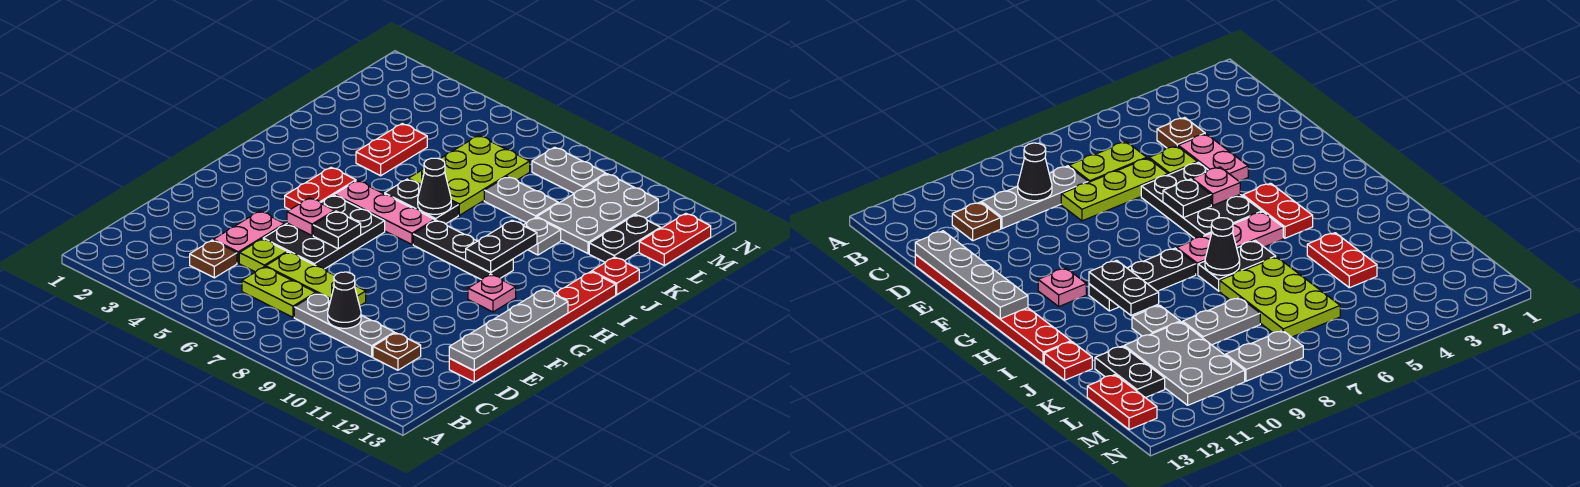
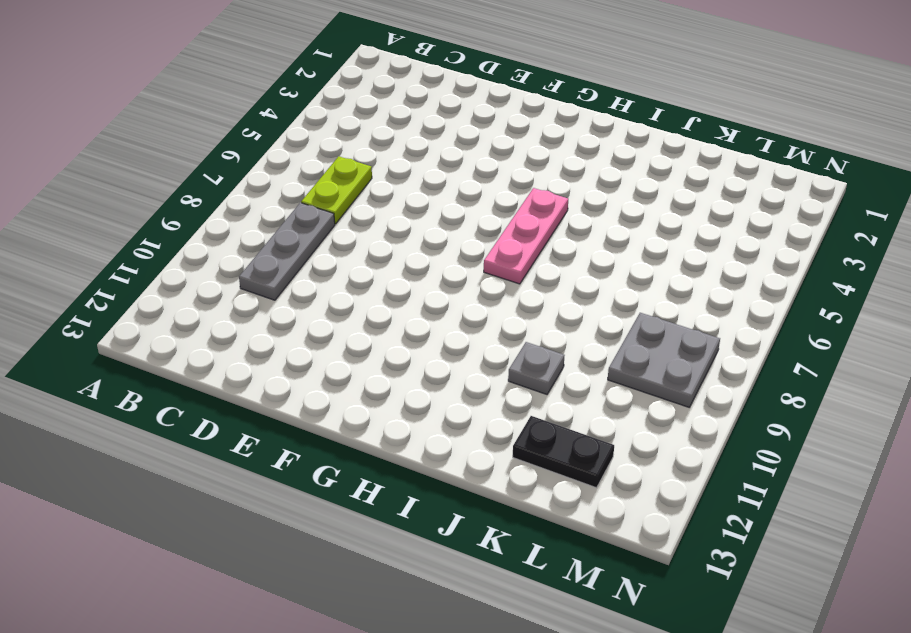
grey 2x2 plate [608,313,720,407] -> grey 1x2 plate [532,147,606,193]
none -> brown 1x1 plate [190,240,237,278]
none -> brown 1x1 plate [373,333,421,370]
none -> pink 1x2 plate [213,211,285,263]

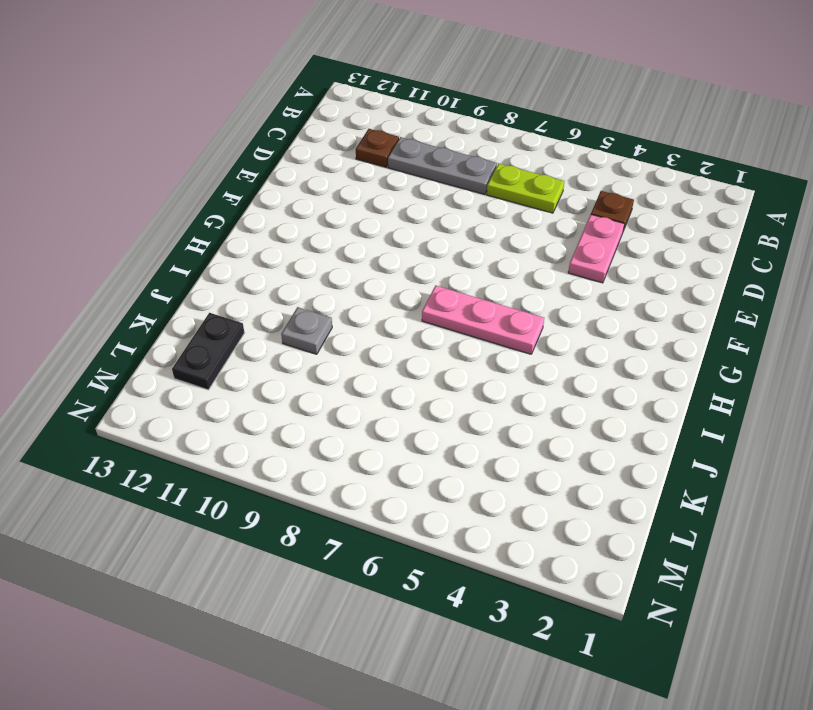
none -> lime 1x1 plate [239,239,287,272]
none -> lime 1x3 plate [266,252,366,306]
none -> red 1x6 plate [449,272,616,382]

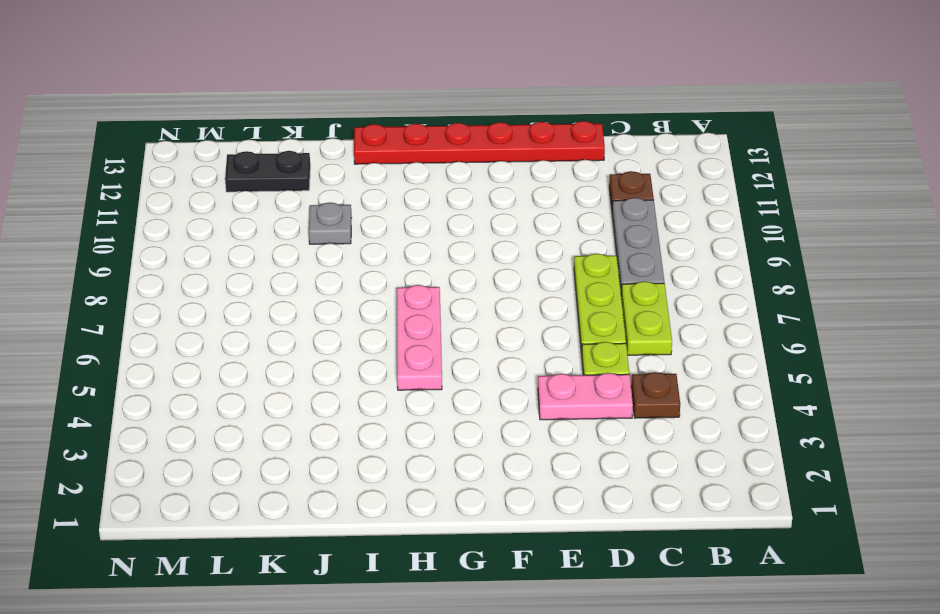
none -> black 2x3 plate [263,195,385,269]
none -> red 1x2 plate [285,167,356,210]
none -> pink 1x1 plate [468,274,516,312]

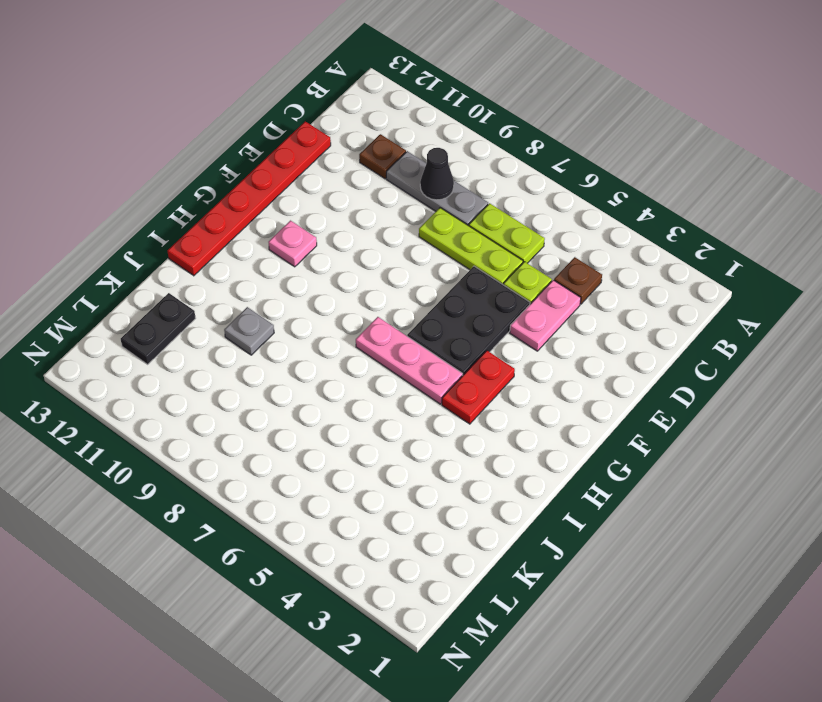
none -> black 1x3 plate [413,220,513,280]
none -> black 1x2 plate [385,179,458,224]
none -> red 1x2 plate [356,124,427,176]

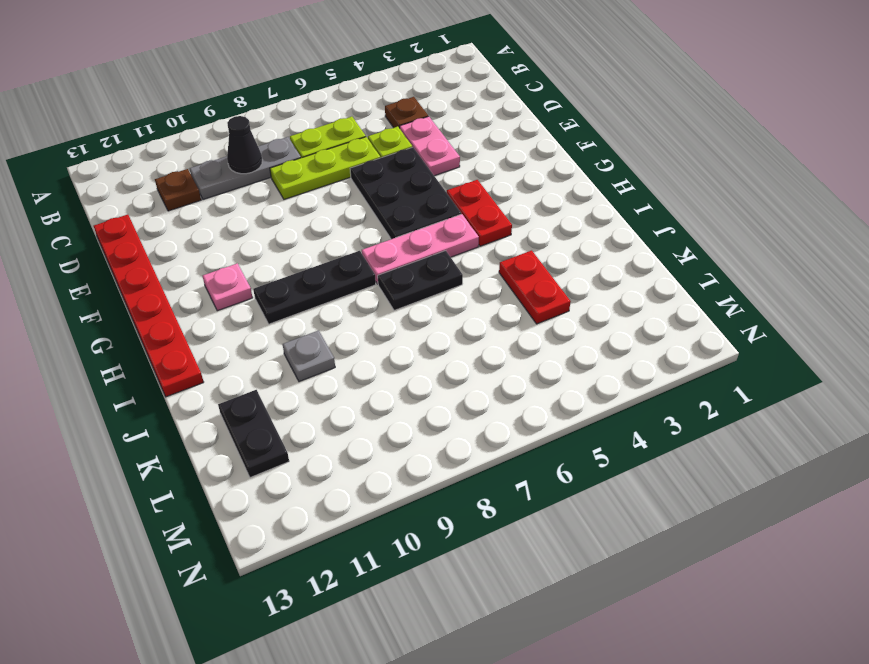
none -> lime 2x3 plate [408,135,530,215]
none -> red 1x1 plate [592,257,639,295]
none -> grey 1x2 plate [484,176,558,223]

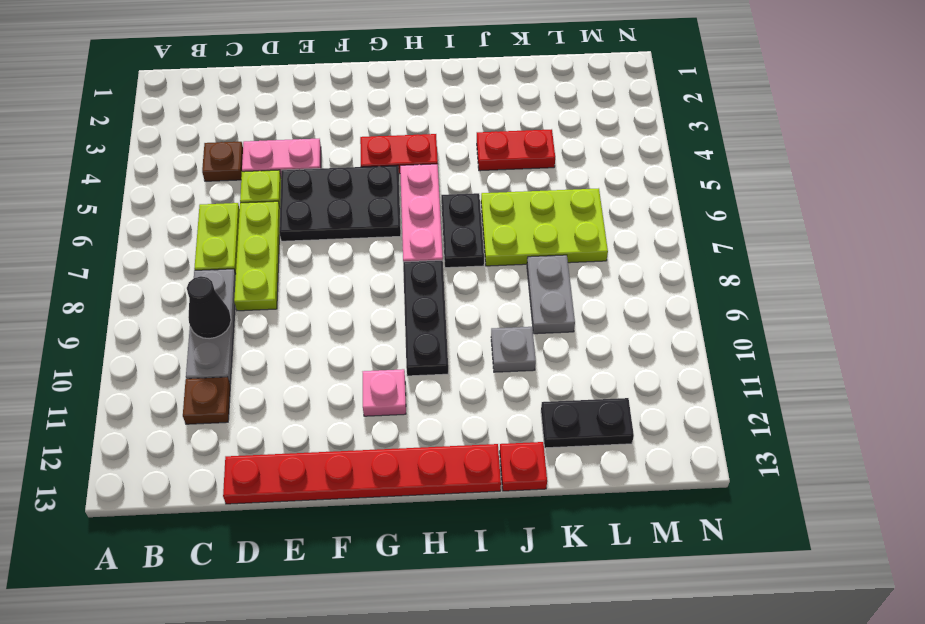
none -> grey 2x3 plate [537,174,658,254]
none -> red 1x2 plate [639,213,711,265]
none -> grey 1x2 plate [532,147,606,193]

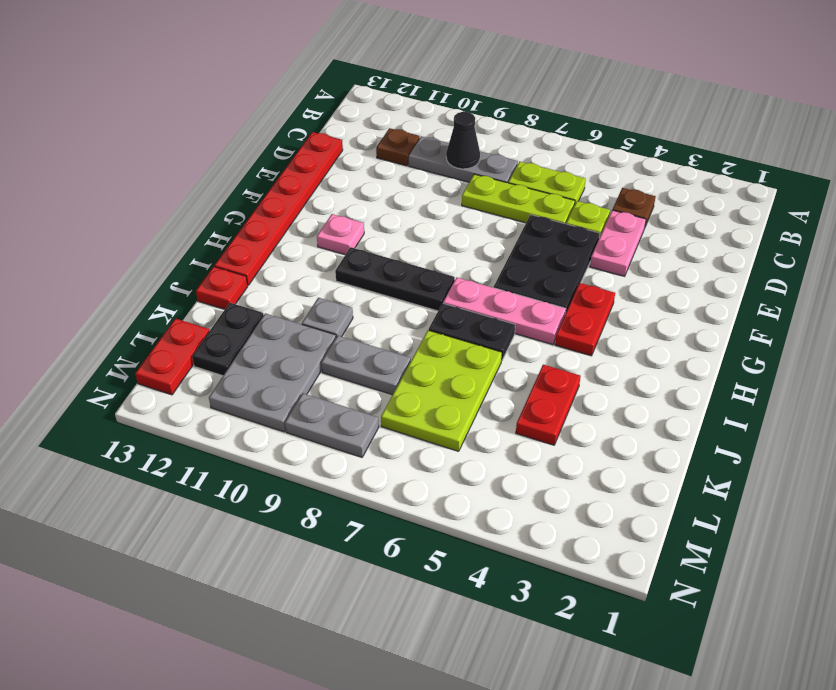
none -> grey 1x4 plate [449,289,568,370]
none -> pink 1x1 plate [287,198,335,235]
none -> black 1x1 plate [313,211,361,249]

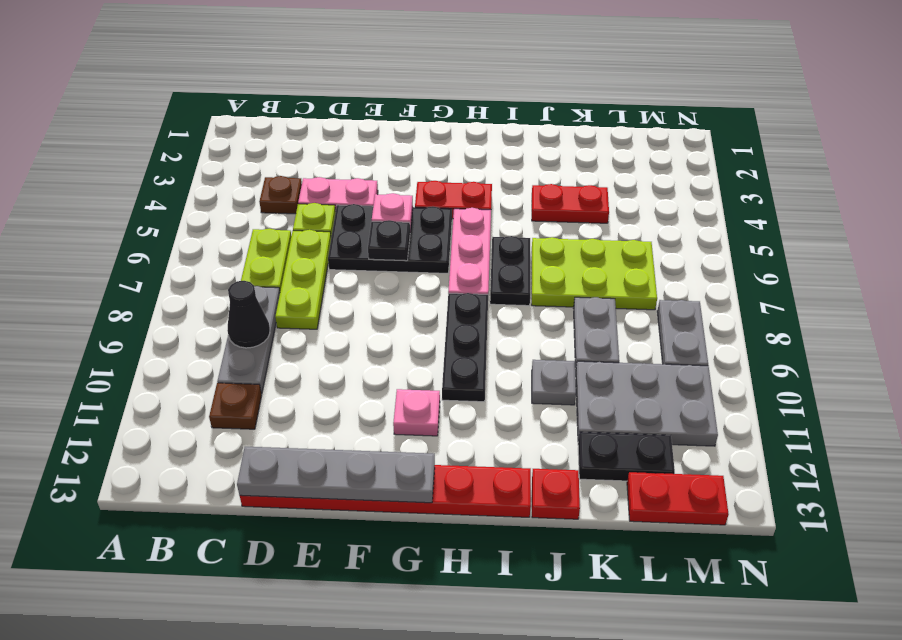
none -> black 1x2 plate [466,220,537,273]
none -> black 1x1 cone [418,158,451,214]

